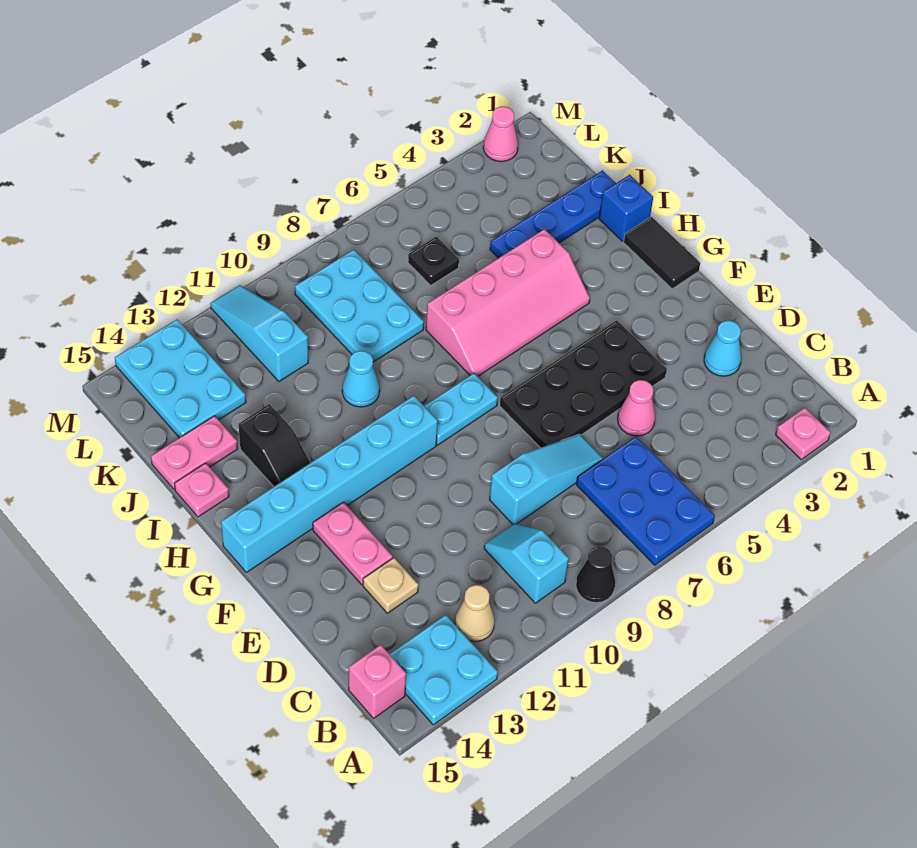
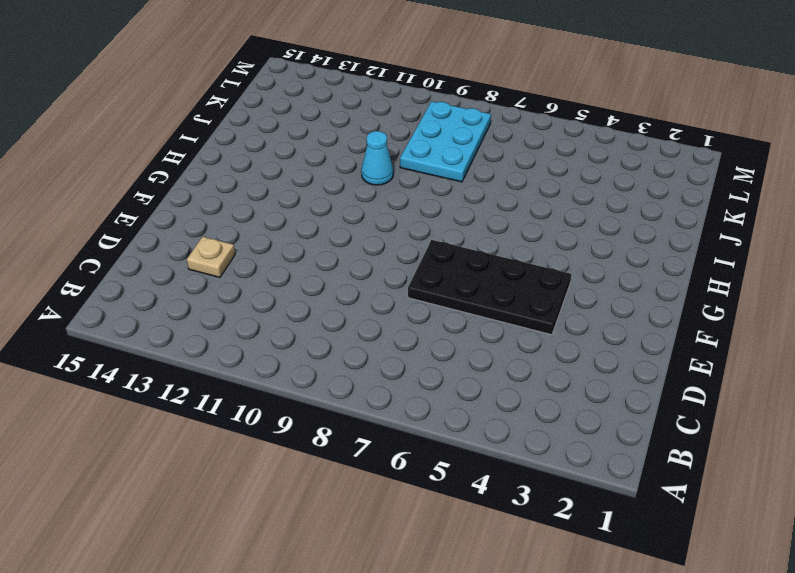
none -> pink 1x1 plate [776,408,831,459]
none -> blue 2x3 plate [576,437,715,565]
none -> black 1x1 cone [576,546,615,603]

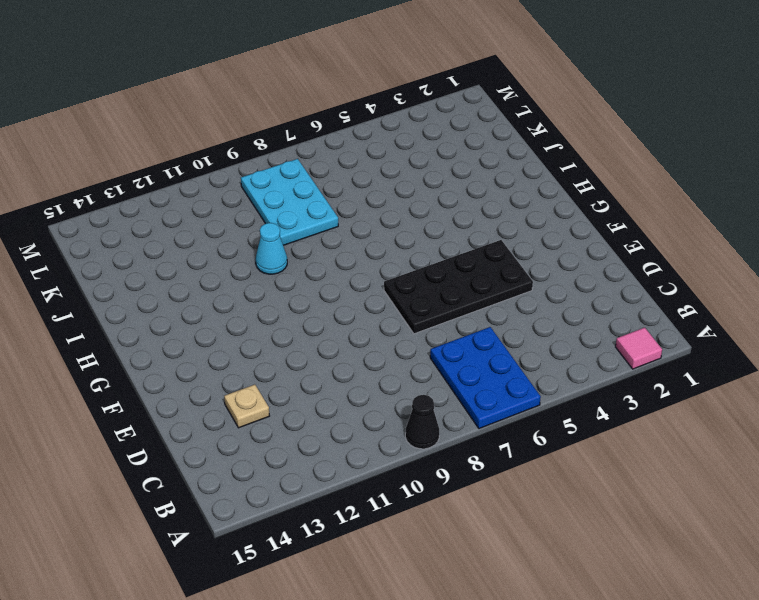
pink 1x1 tile [616,328,662,369] -> pink 1x1 plate [776,408,831,459]
none -> cyan 2x2 plate [390,615,498,725]
none -> cyan 1x2 slope [484,524,569,603]
none -> tan 1x1 cone [455,585,495,642]

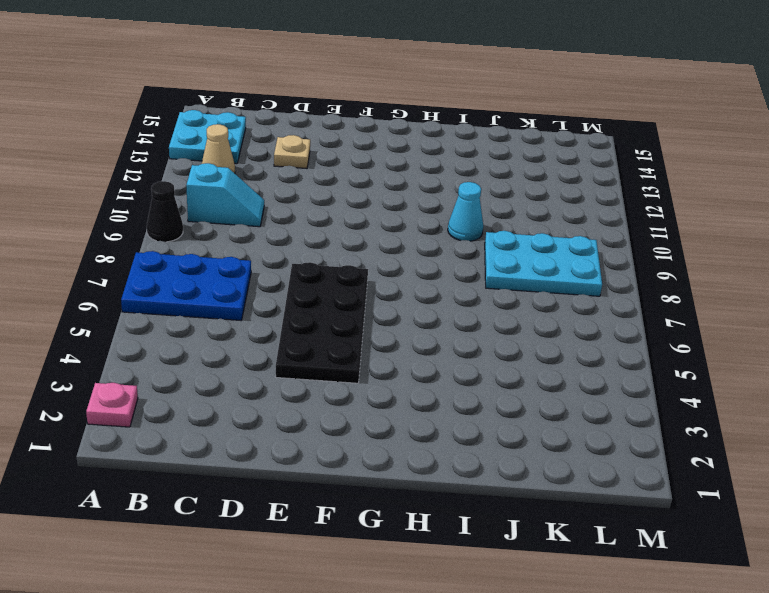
none -> pink 1x1 brick [349,645,406,718]
none -> cyan 1x1 cone [704,321,741,376]
none -> pink 1x1 cone [618,380,655,436]

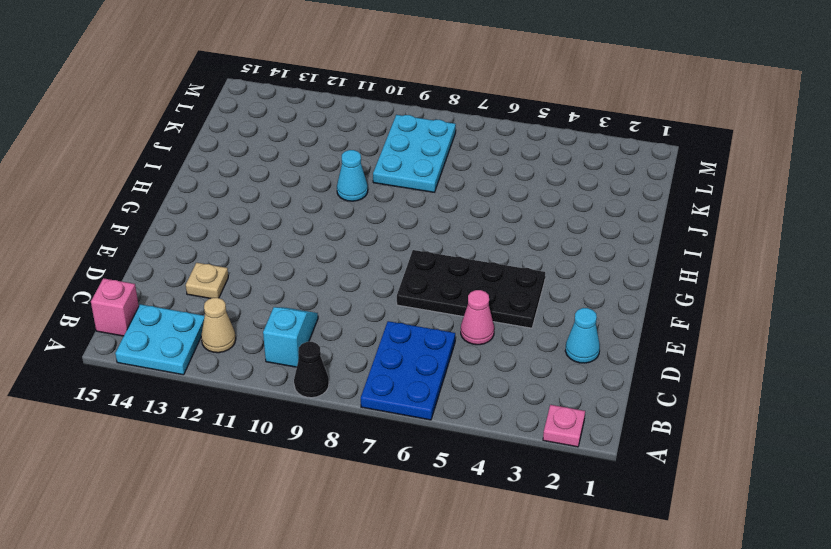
none -> cyan 1x3 slope [490,434,604,524]
none -> pink 1x2 plate [313,502,393,585]
none -> black 1x2 tile [624,217,700,289]

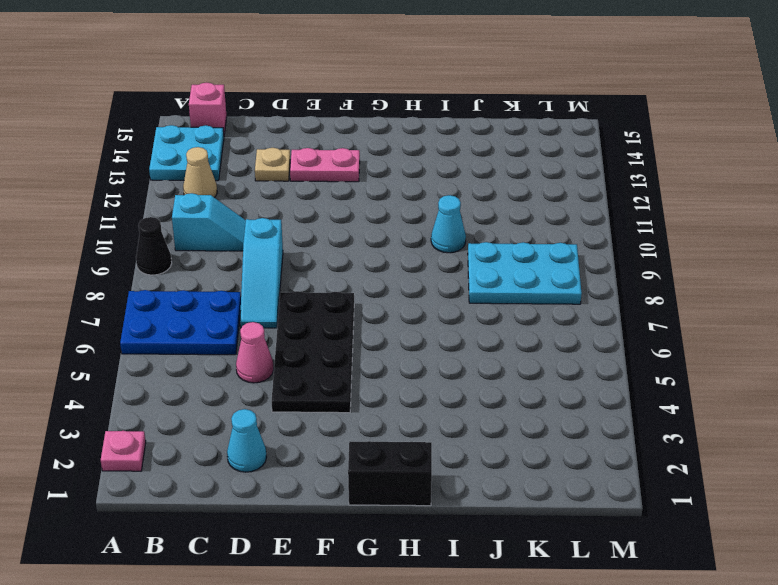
black 1x2 brick [348,441,432,506] -> black 1x2 tile [624,217,700,289]
none -> cyan 1x2 plate [424,373,498,445]
none -> cyan 1x6 brick [221,396,438,572]
none -> pink 2x4 slope [426,229,590,376]

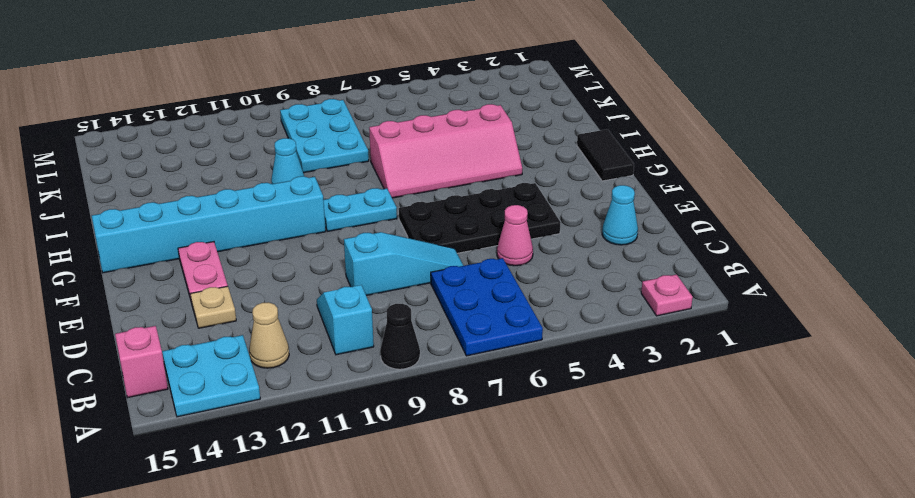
none -> black 1x2 slope [239,404,310,487]
none -> blue 1x1 brick [599,175,653,241]
none -> pink 1x1 plate [174,463,229,517]

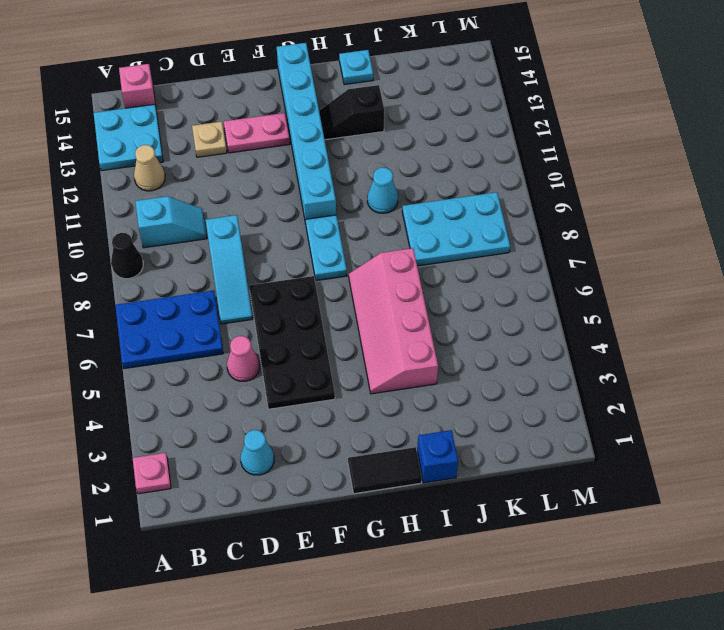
cyan 1x1 plate [339,50,373,85] -> pink 1x1 plate [174,463,229,517]
none -> blue 1x4 plate [490,171,616,258]
none -> pink 1x2 plate [151,416,238,490]
none -> black 1x1 plate [408,237,459,285]

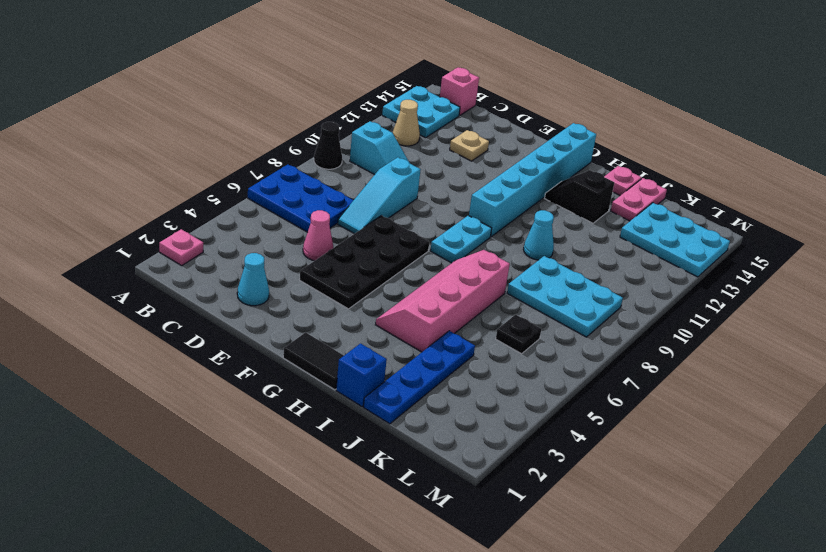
none -> pink 1x2 plate [313,502,393,585]
none -> cyan 1x3 slope [210,285,308,381]
none -> pink 1x1 cone [483,106,518,162]

